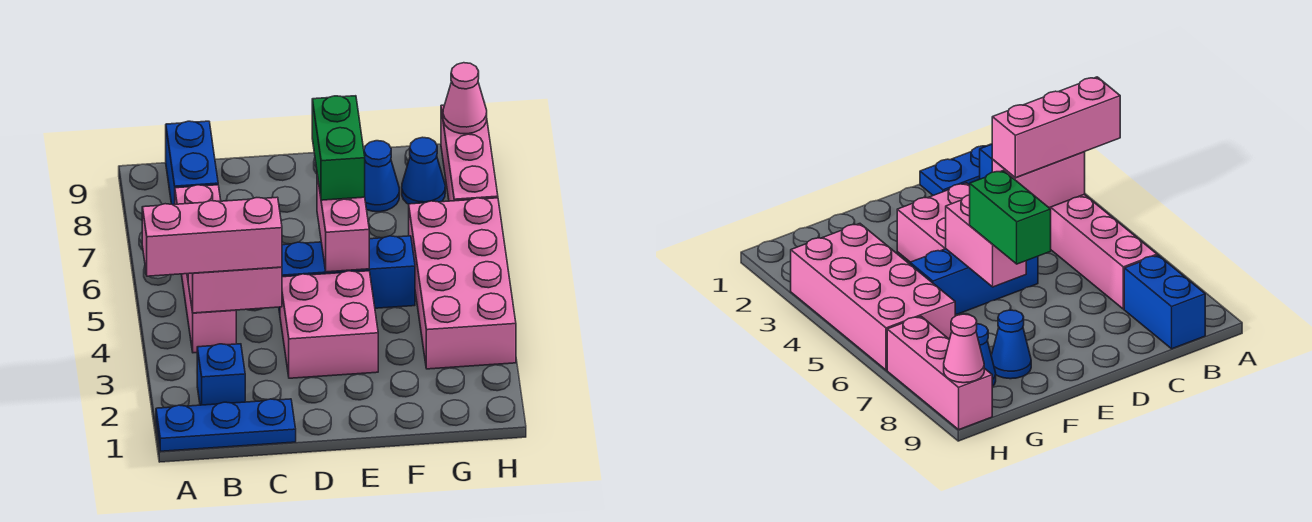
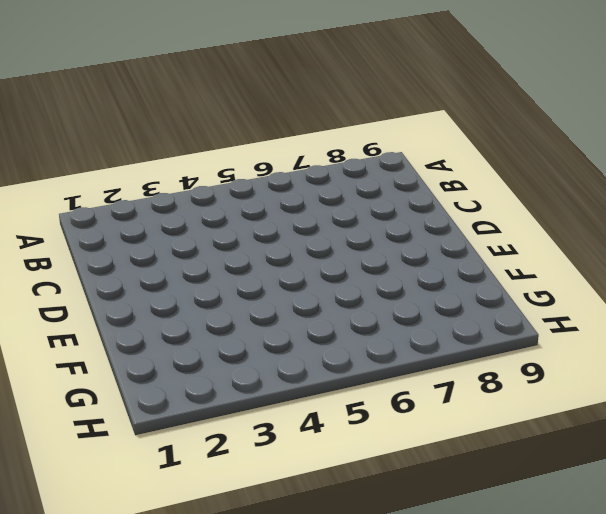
none -> blue 1x3 plate [156,399,296,451]
none -> blue 1x1 brick [197,344,245,405]
none -> pink 1x4 brick [175,185,236,353]

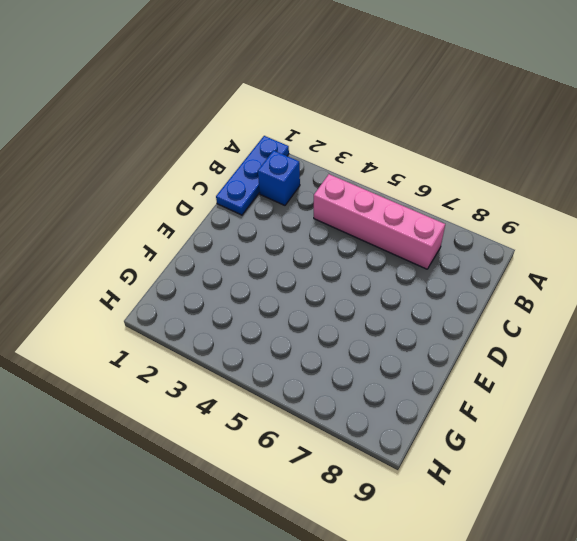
none -> blue 1x2 brick [166,121,218,205]
none -> pink 2x2 brick [280,271,378,378]
none -> blue 1x3 brick [279,236,415,312]

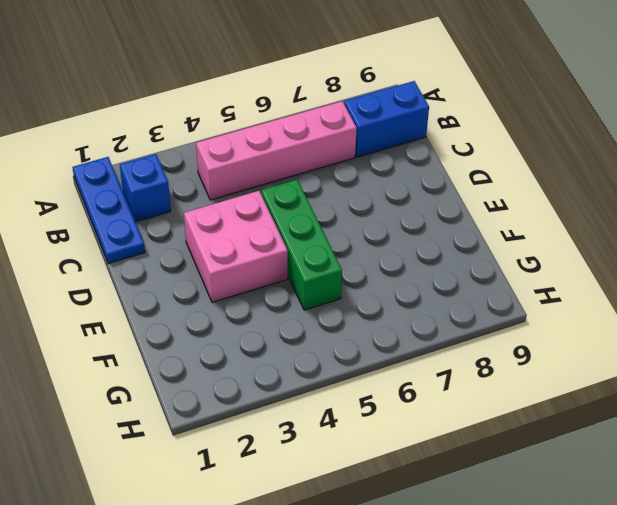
green 1x3 brick [261,180,342,310] -> blue 1x3 brick [279,236,415,312]
none -> blue 1x1 cone [364,141,399,212]
none -> pink 2x4 brick [409,198,516,369]
none -> blue 1x1 cone [402,137,445,204]

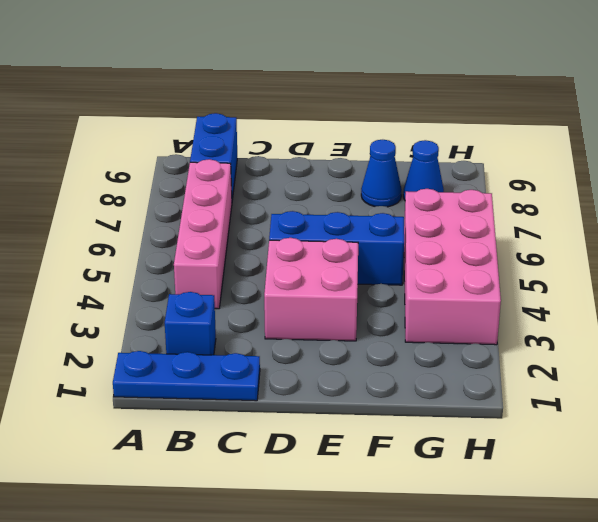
none -> pink 1x3 brick [441,105,498,201]
none -> pink 1x2 brick [188,267,282,313]
none -> pink 1x2 brick [317,175,369,272]

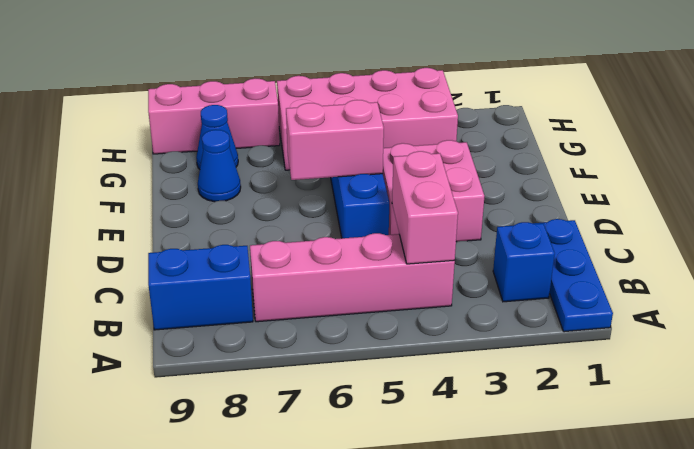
none -> pink 1x1 cone [443,63,487,134]
none -> pink 1x3 brick [142,197,282,276]
none -> green 1x2 brick [312,96,365,200]

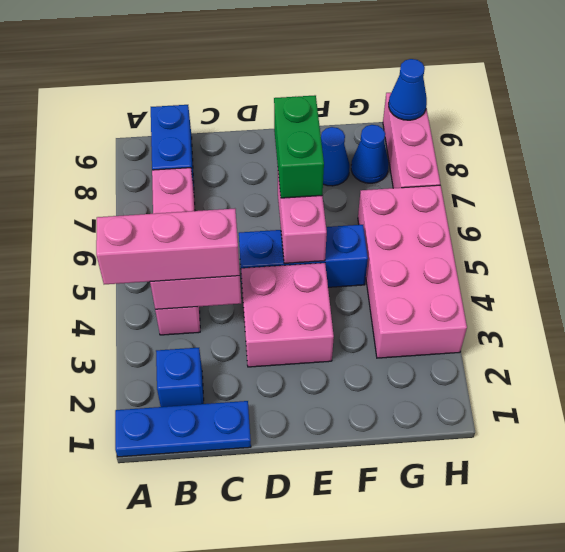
blue 1x1 cone [389,59,427,120] -> pink 1x1 cone [443,63,487,134]

